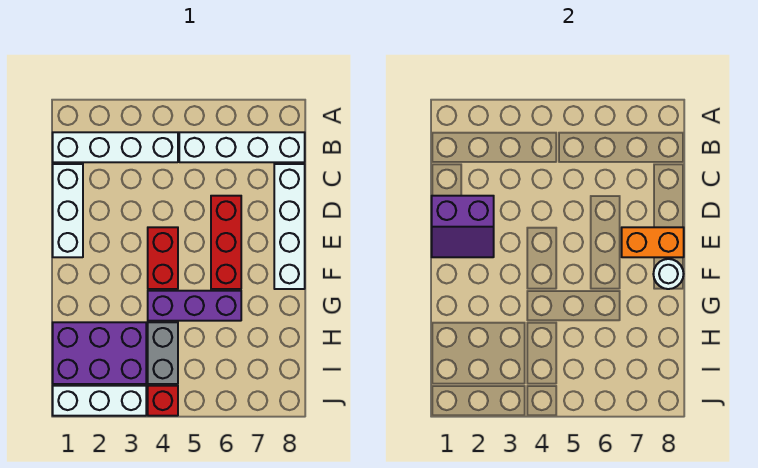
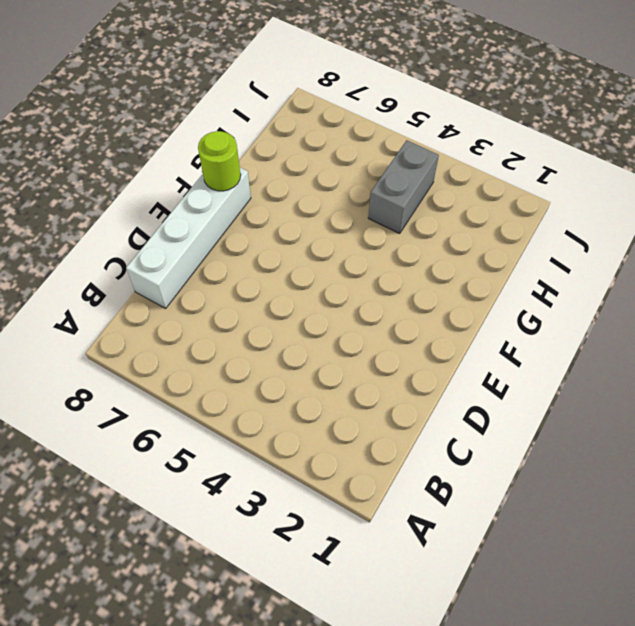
lime 1x1 round brick [198,131,241,191] -> white 1x1 round brick [653,259,683,289]
none -> white 1x4 brick [53,132,178,162]
none -> white 1x4 brick [179,132,305,162]
none -> white 1x3 brick [53,164,83,257]

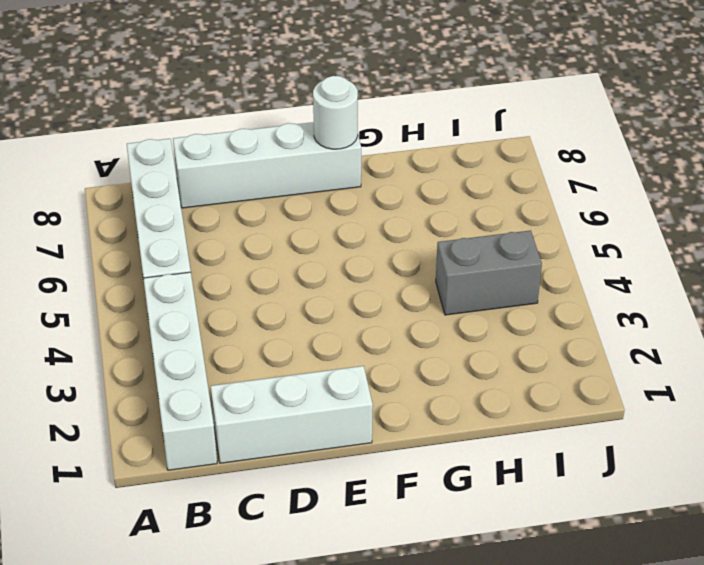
none -> red 1x3 brick [211,196,241,289]
none -> red 1x2 brick [148,227,178,289]
none -> purple 1x3 brick [148,291,241,321]

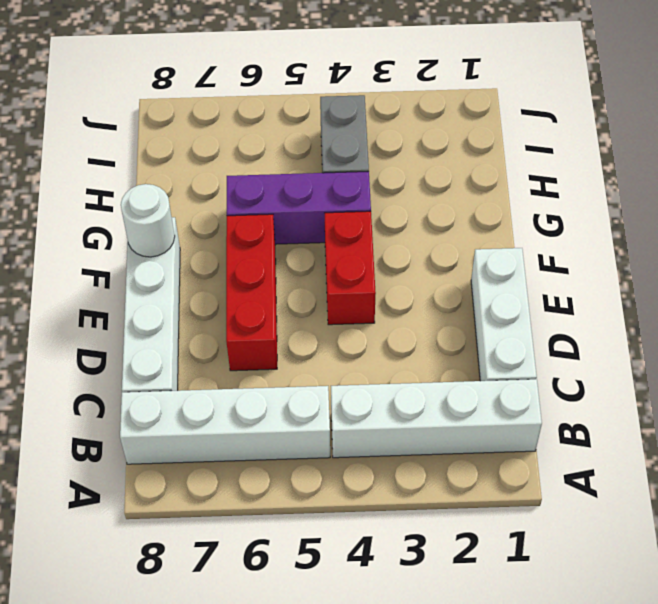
none -> purple 2x3 brick [53,322,146,384]
none -> white 1x3 brick [53,386,146,416]
none -> red 1x1 brick [148,386,178,416]

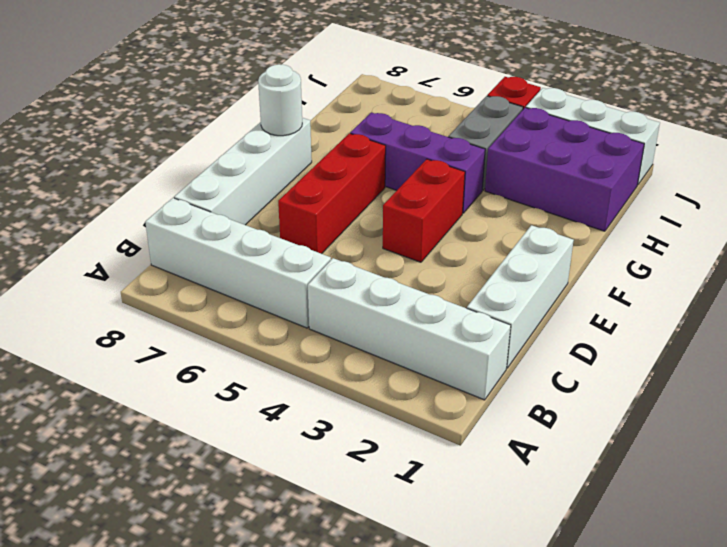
none -> purple 2x2 slope [432,196,494,257]
none -> orange 1x2 brick [622,227,684,257]

